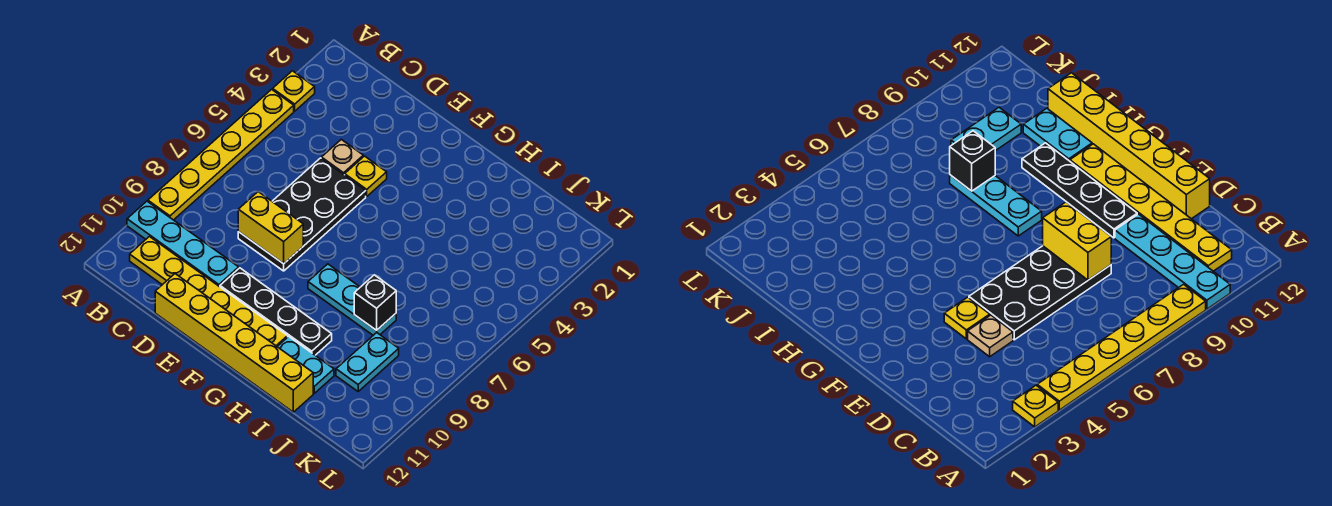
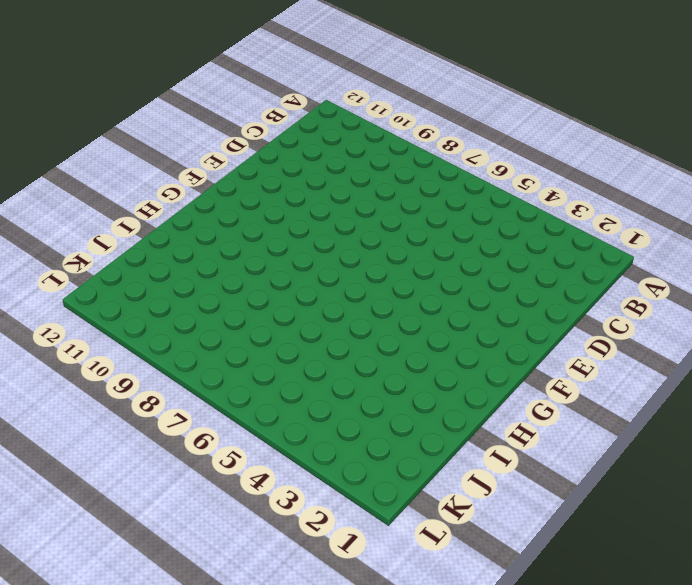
none -> yellow 1x1 plate [273,71,315,111]
none -> yellow 1x6 plate [148,89,294,220]
none -> cyan 1x4 plate [127,201,239,287]

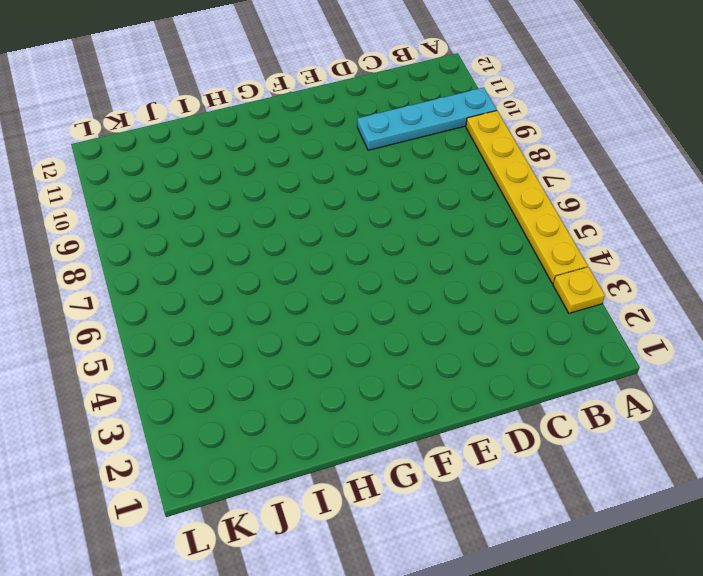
none -> yellow 1x6 plate [130,237,288,346]
none -> tan 1x1 plate [321,139,363,175]
none -> black 2x4 plate [238,158,366,271]

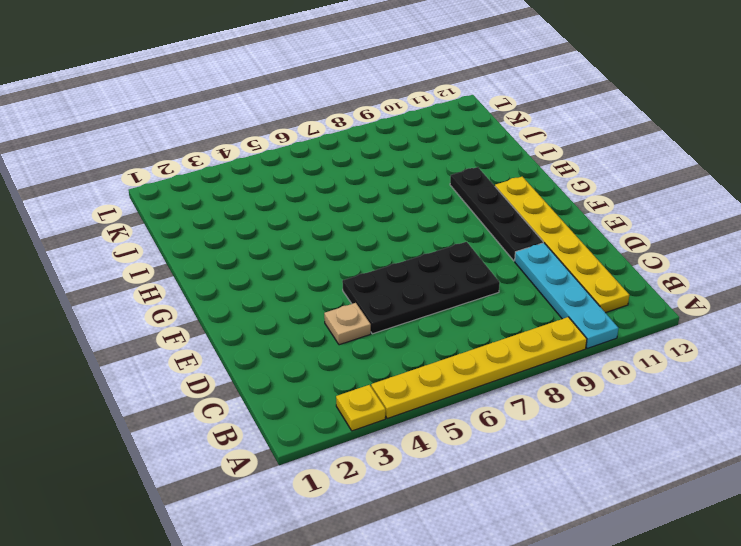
none -> yellow 1x6 brick [155,274,313,412]
none -> yellow 1x1 plate [345,156,387,196]
none -> cyan 1x3 plate [308,264,396,335]

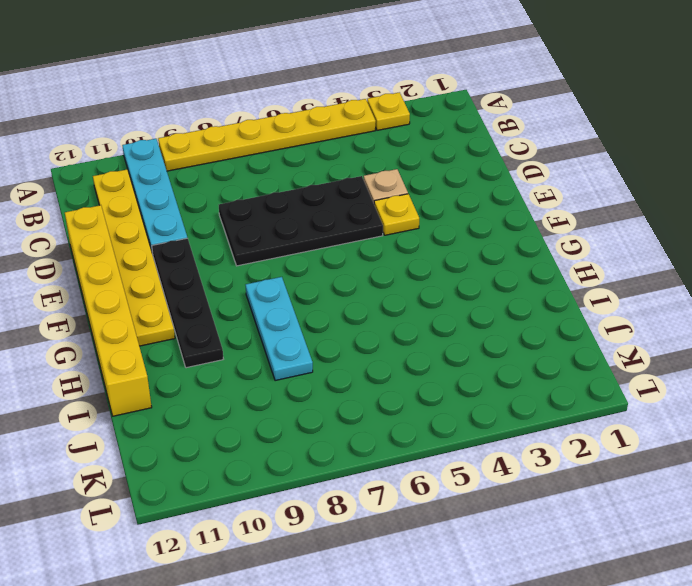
none -> cyan 1x2 plate [277,337,334,393]
none -> cyan 1x2 plate [336,333,399,391]
none -> yellow 1x2 brick [238,192,303,264]

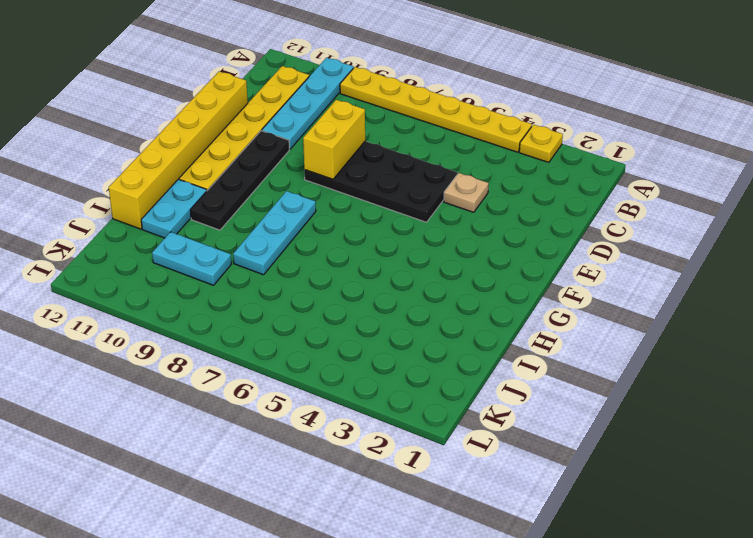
none -> yellow 1x1 plate [345,156,387,196]
none -> black 1x1 brick [354,275,396,330]

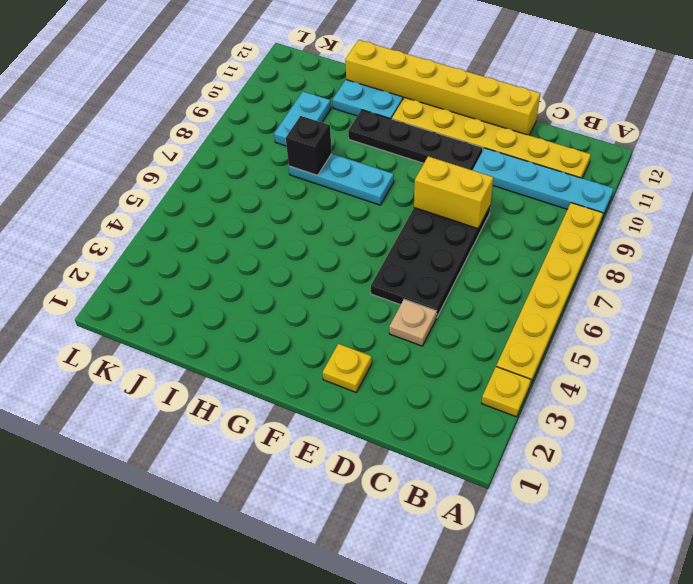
yellow 1x1 plate [323,344,372,392] -> yellow 1x1 plate moved to [345,156,387,196]

